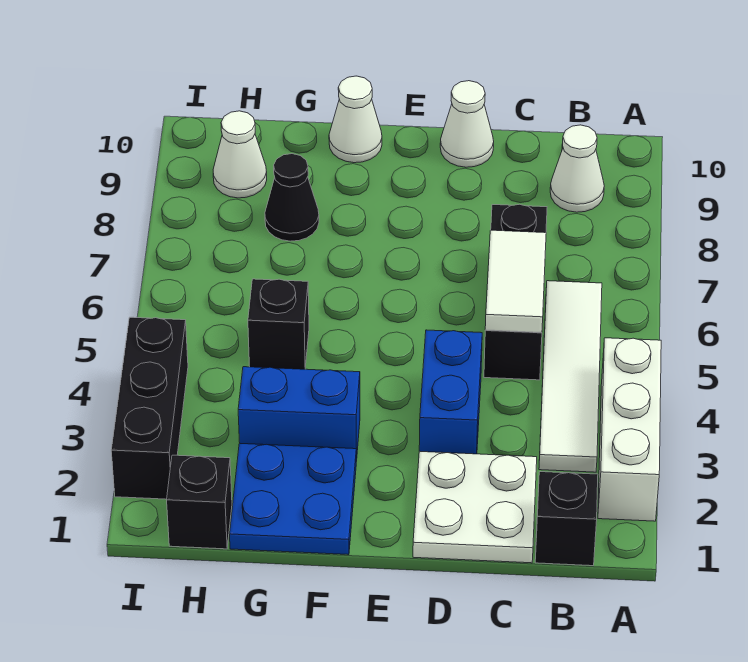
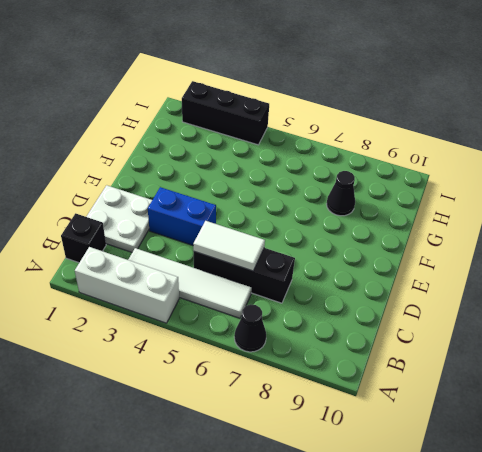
black 1x1 cone [234,304,266,352] -> none
none -> white 1x1 cone [550,125,604,212]
none -> white 1x1 cone [440,81,494,167]
none -> blue 2x2 plate [230,443,356,555]

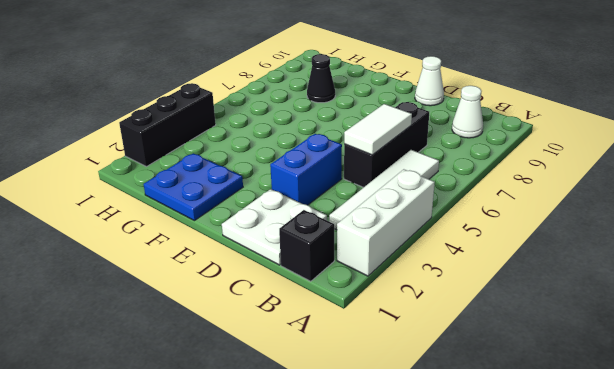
none -> blue 1x2 brick [238,367,360,461]
none -> white 1x1 cone [329,76,382,163]
none -> black 1x1 brick [248,279,309,369]

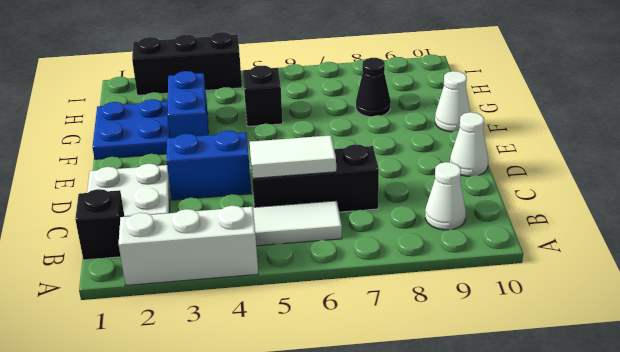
none -> black 1x1 brick [167,455,232,549]
none -> white 1x1 cone [213,111,267,198]

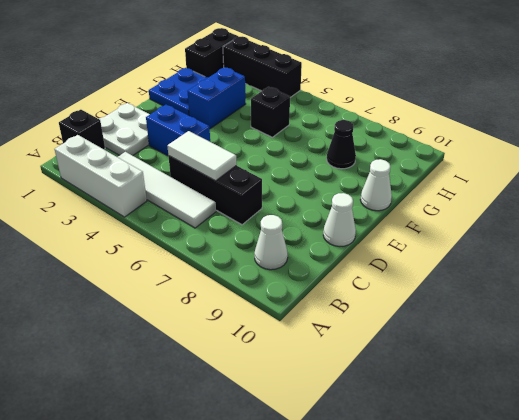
black 1x2 brick [185,28,238,77] -> black 1x1 brick [167,455,232,549]
none -> white 1x1 cone [213,111,267,198]

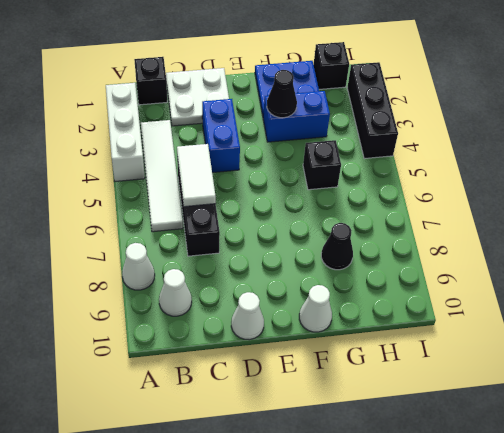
white 1x1 cone [122,243,155,290] -> white 1x1 cone moved to [213,111,267,198]
black 1x1 cone [267,70,297,118] -> none

